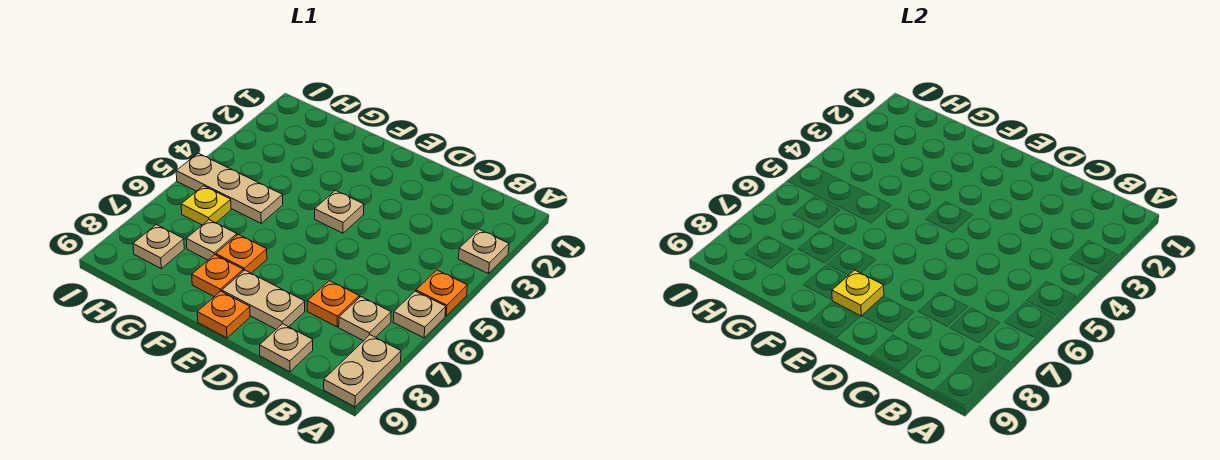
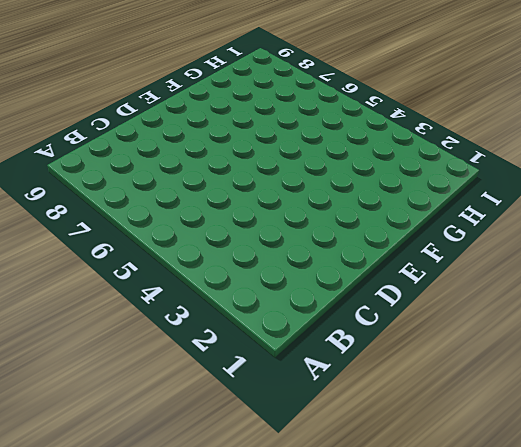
none -> tan 1x1 plate [458,229,509,274]
none -> orange 1x1 plate [416,270,467,316]
none -> tan 1x1 plate [393,291,446,338]

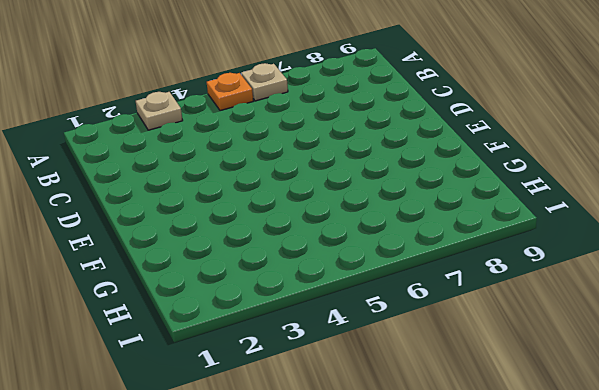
none -> tan 1x2 plate [324,335,401,407]
none -> tan 1x1 plate [339,297,391,341]
none -> orange 1x1 plate [307,281,359,327]

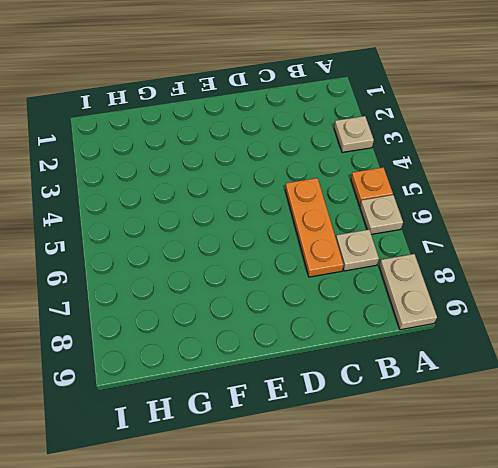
orange 1x3 plate [285,178,344,277] -> orange 1x1 plate [307,281,359,327]
none -> tan 1x1 plate [259,324,313,372]
none -> tan 1x2 plate [222,270,305,329]
none -> tan 1x1 plate [315,190,364,233]

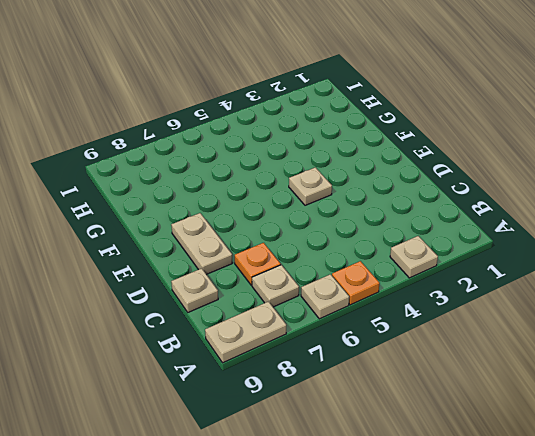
none -> orange 1x1 plate [197,291,250,338]
none -> orange 1x1 plate [216,234,267,273]
none -> orange 1x1 plate [192,255,243,297]

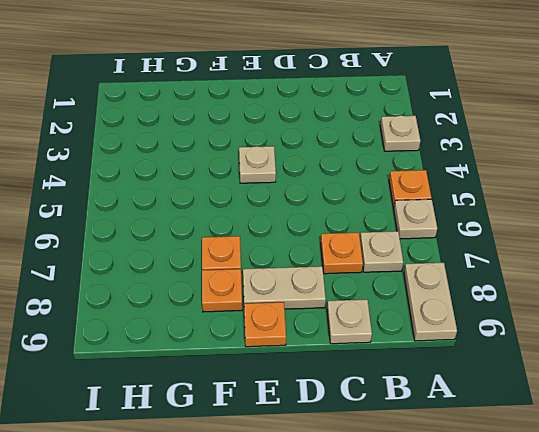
none -> tan 1x3 plate [176,153,283,223]
none -> tan 1x1 plate [186,220,237,260]
none -> yellow 1x1 plate [181,186,231,225]

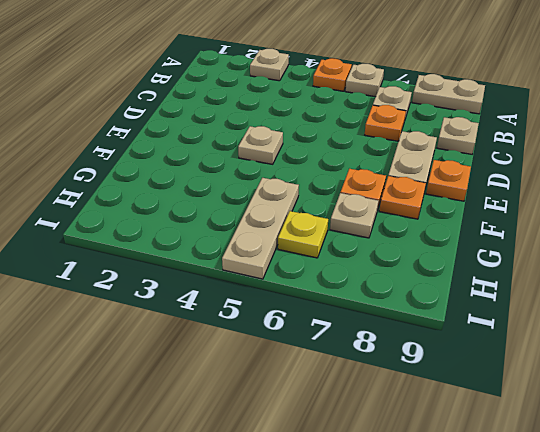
none -> tan 1x1 plate [133,224,184,269]
none -> yellow 1x1 plate [832,270,884,316]

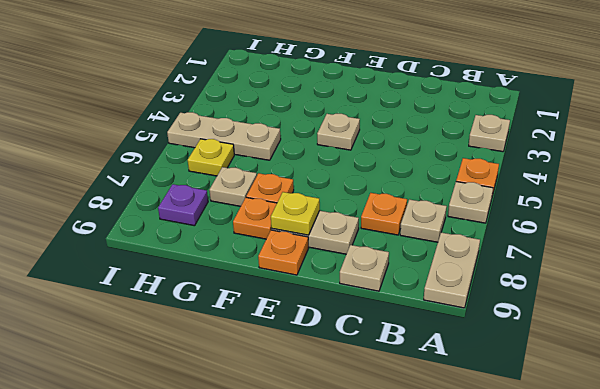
purple 1x1 plate [158,184,208,226] -> tan 1x1 plate [133,224,184,269]

